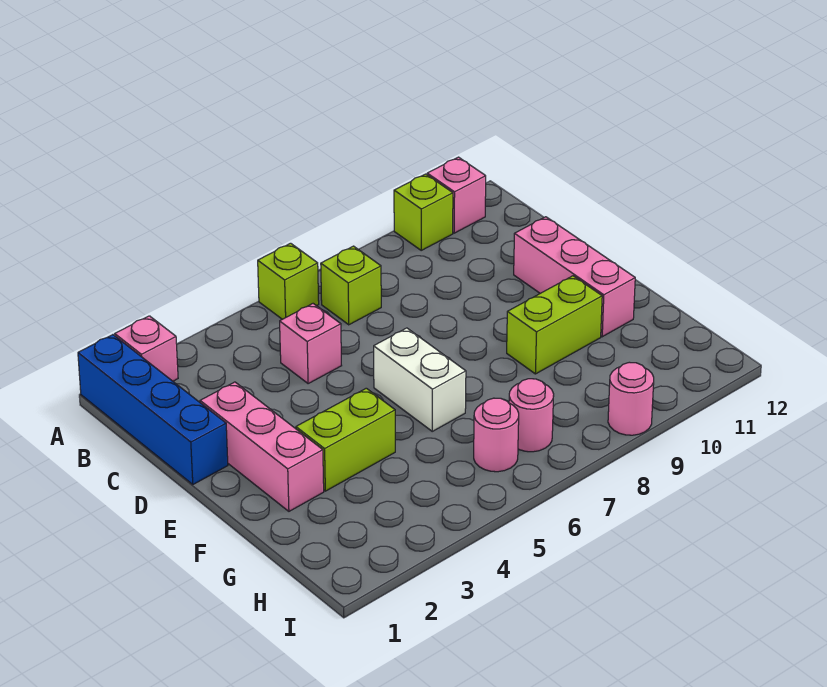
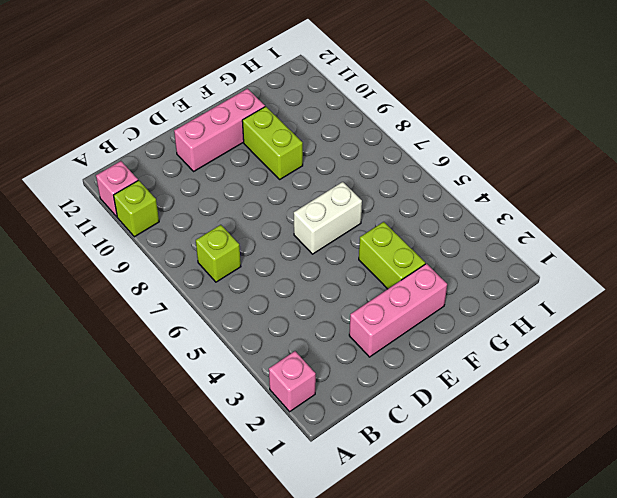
none -> blue 1x4 brick [78,335,228,484]
none -> lime 1x1 brick [258,243,319,319]
none -> pink 1x1 brick [280,304,342,384]

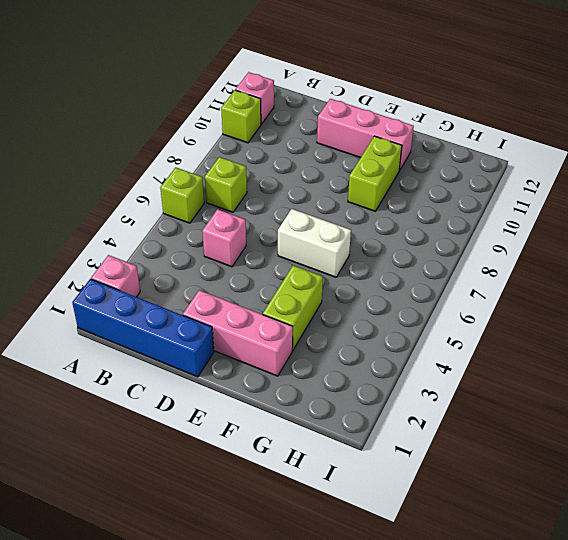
none -> pink 1x1 round brick [474,398,519,472]
none -> pink 1x1 round brick [509,379,554,452]
none -> pink 1x1 round brick [608,362,654,435]

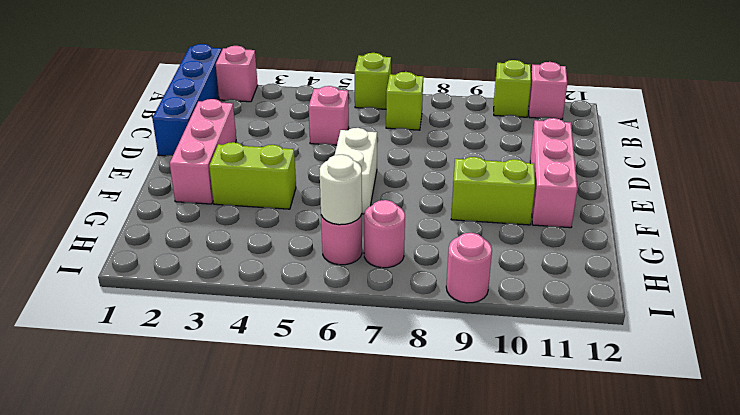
white 1x1 round brick [319,155,362,225] -> none

